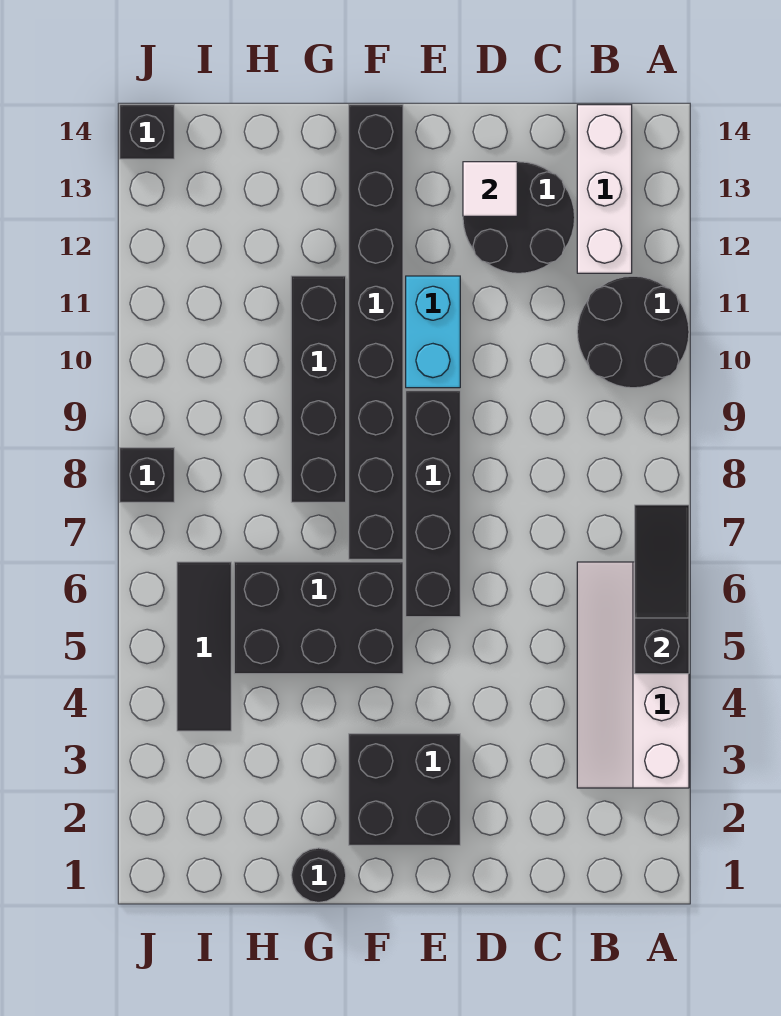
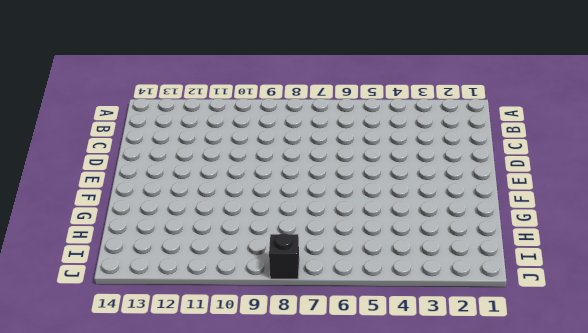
none -> white 2x4 slope [577,562,689,788]
none -> black 2x2 round brick [577,276,689,388]
none -> white 1x3 brick [577,105,632,273]

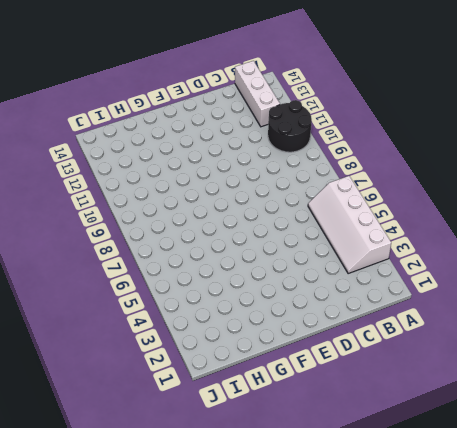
none -> black 2x2 round brick [463,162,575,273]
none -> black 2x2 brick [349,734,460,845]
none -> black 1x4 brick [406,391,460,617]

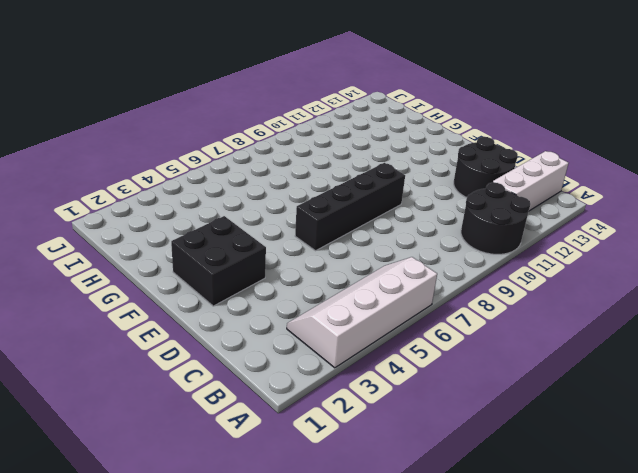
none -> cyan 1x2 brick [406,276,460,388]
none -> black 2x3 brick [234,562,403,674]
none -> black 1x8 brick [349,105,403,559]

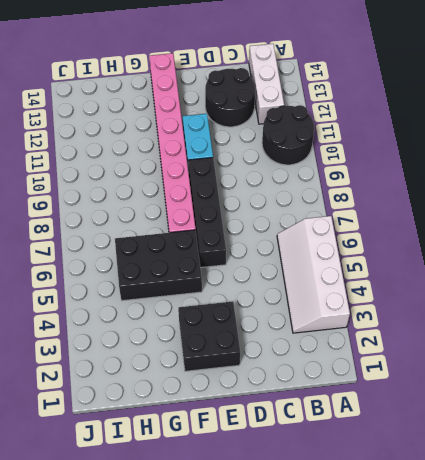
pink 1x8 brick [149,53,196,233] -> black 1x8 brick [349,105,403,559]
none -> black 1x1 round brick [291,848,346,902]
none -> black 1x4 brick [291,276,346,502]
none -> black 1x3 tile [177,562,231,731]

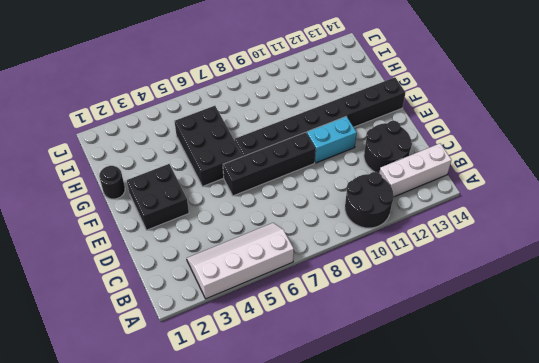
none -> black 1x4 brick [291,276,346,502]
none -> black 1x3 tile [177,562,231,731]
none -> black 1x1 brick [120,448,174,502]

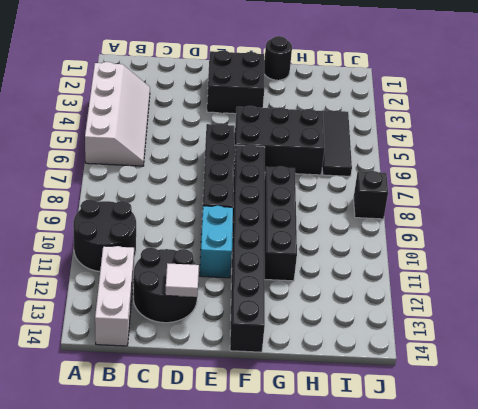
none -> black 1x1 brick [120,105,174,159]
none -> black 1x3 slope [635,505,689,674]

